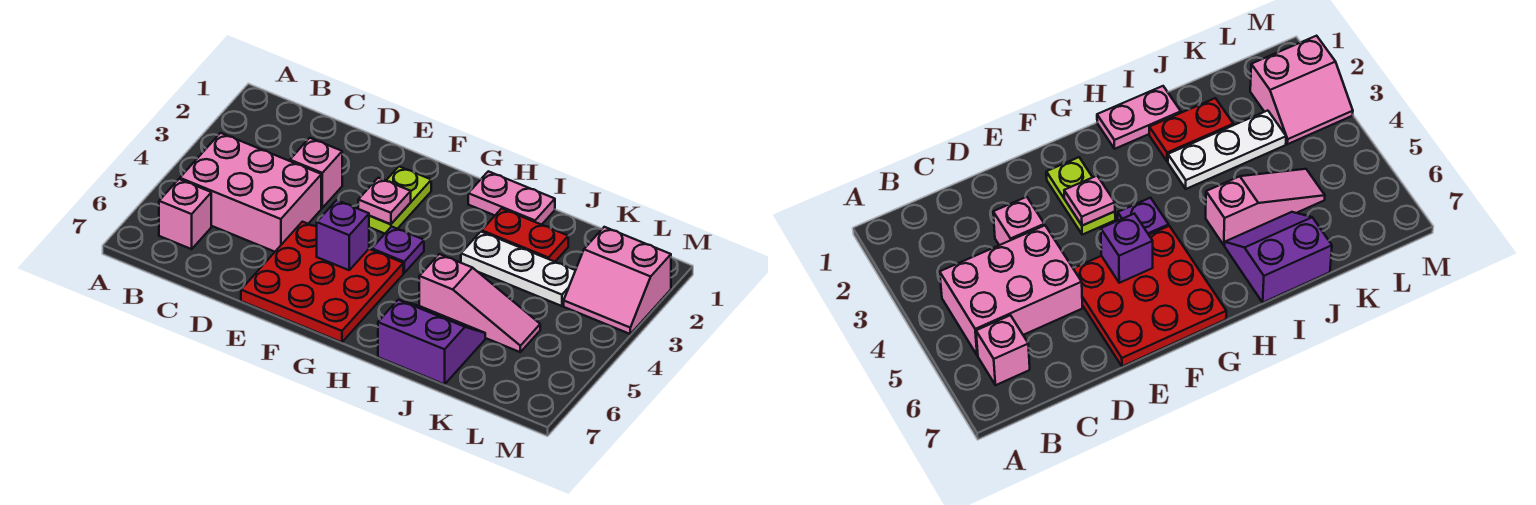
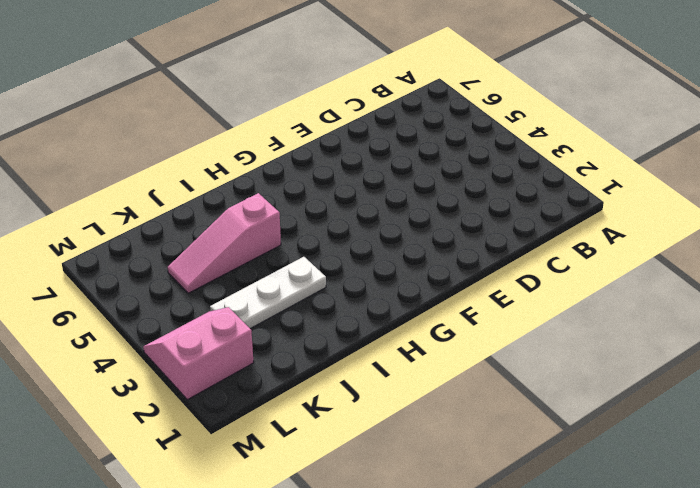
none -> pink 2x3 brick [180,133,321,252]
none -> pink 1x1 brick [159,179,211,249]
none -> pink 1x1 brick [290,138,342,208]

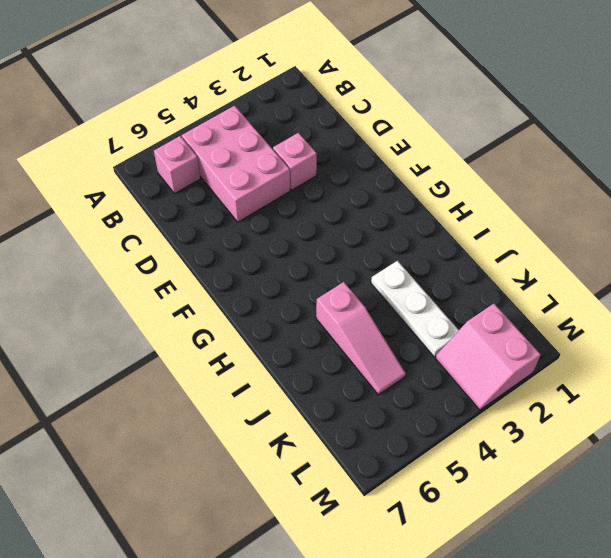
none -> red 3x3 plate [241,222,403,342]
none -> lime 1x2 plate [369,167,431,234]
none -> purple 1x1 plate [372,227,424,273]

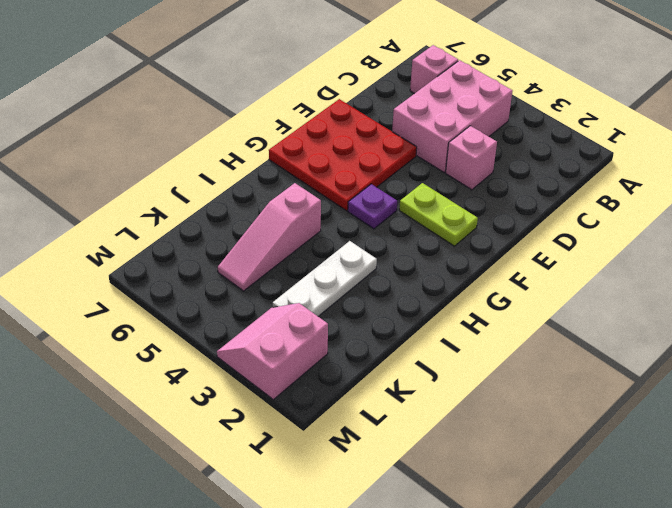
none -> pink 1x2 plate [468,171,555,225]
none -> red 1x2 plate [482,208,568,262]
none -> purple 2x2 slope [378,300,485,384]

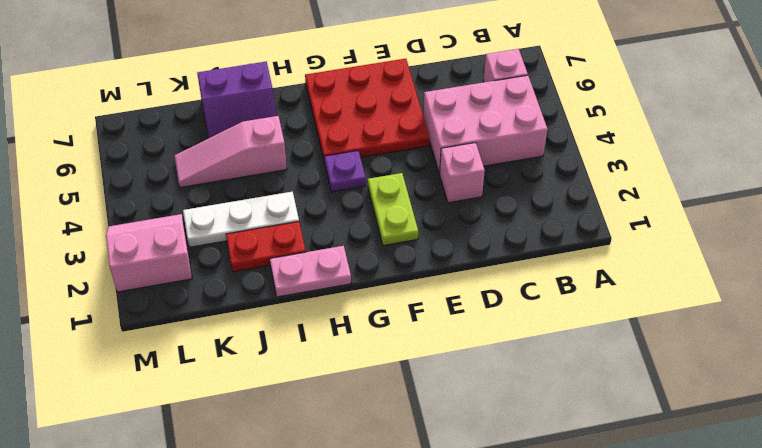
none -> pink 1x1 plate [358,178,411,224]
none -> purple 1x1 brick [317,200,369,270]

